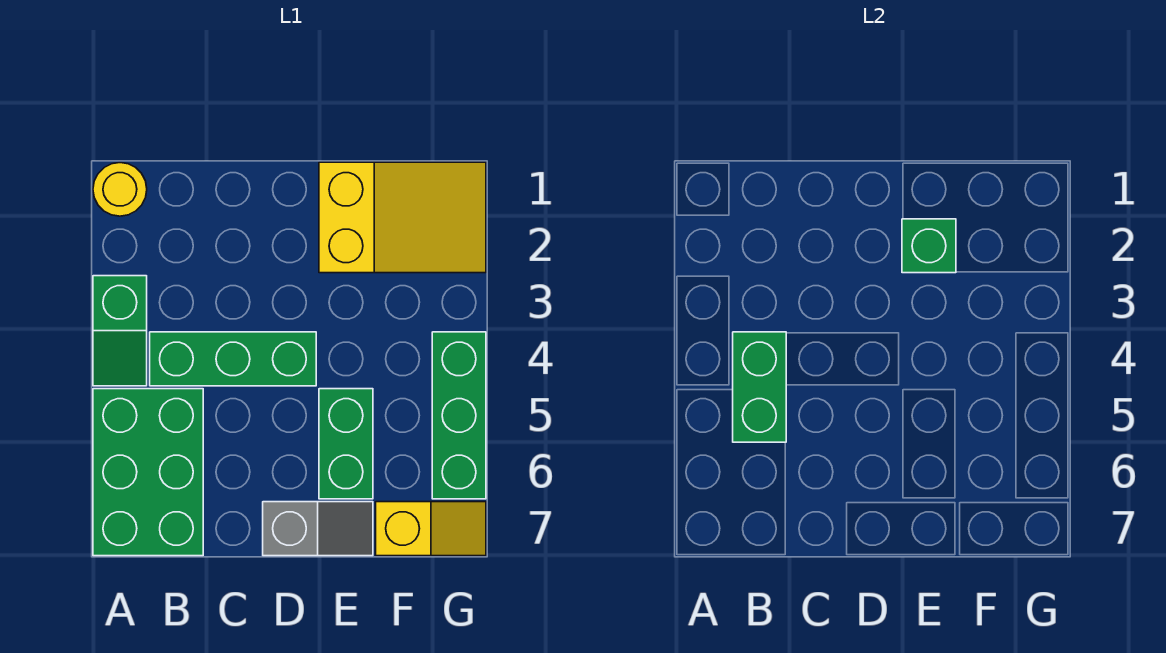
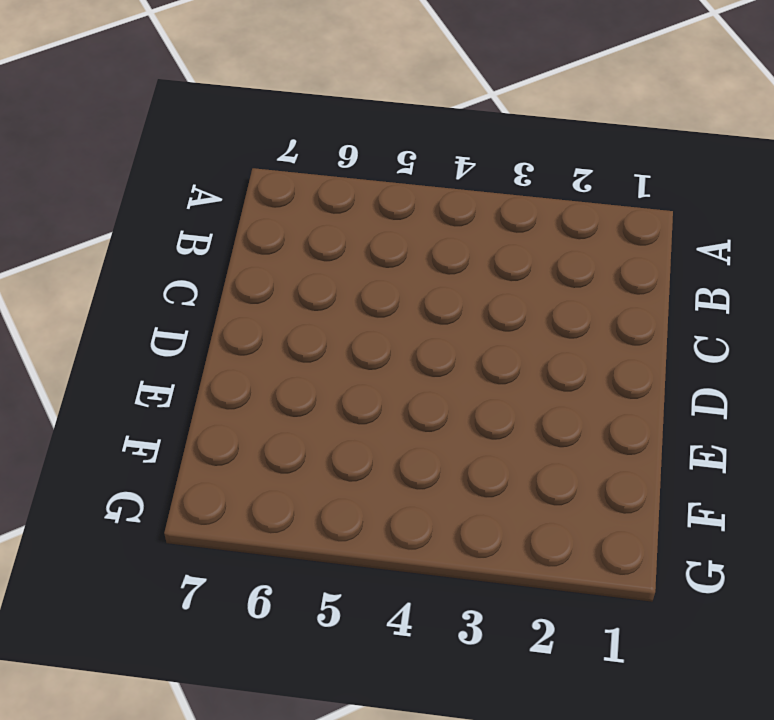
none -> yellow 1x1 round brick [93,163,147,216]
none -> green 1x2 slope [93,276,147,386]

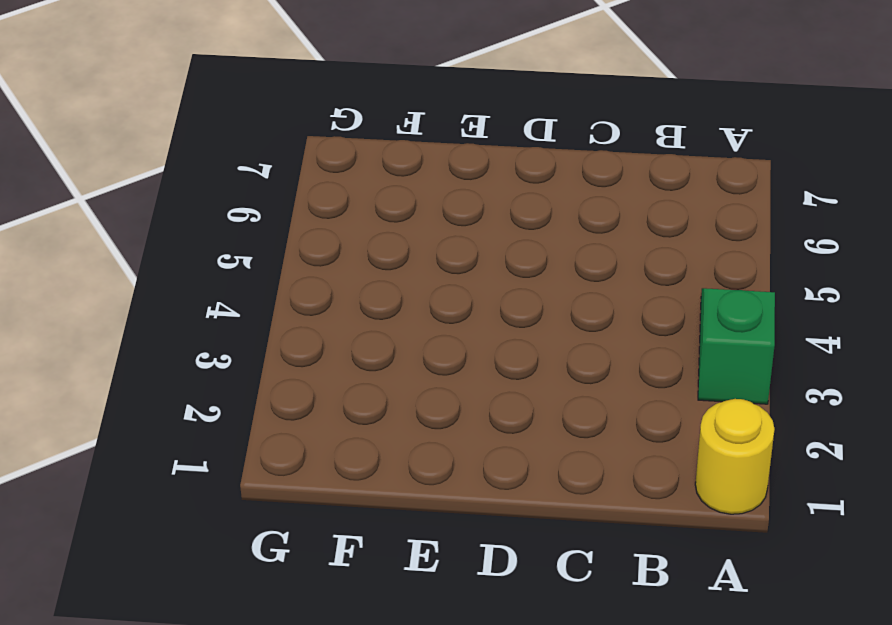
none -> green 2x3 brick [93,389,203,556]
none -> green 1x3 brick [150,332,316,386]

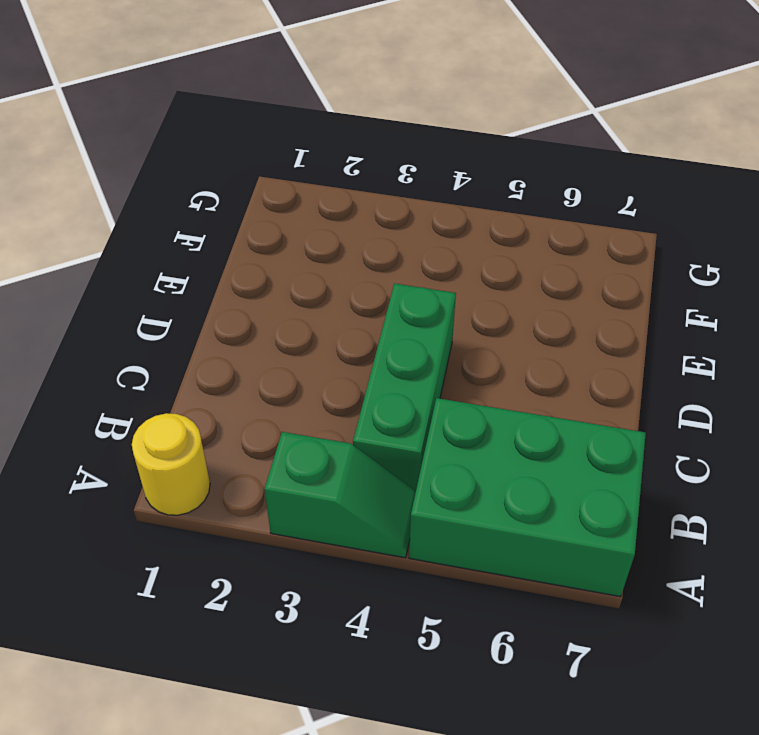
none -> grey 1x2 slope [263,502,373,556]
none -> yellow 2x3 slope [319,162,486,273]

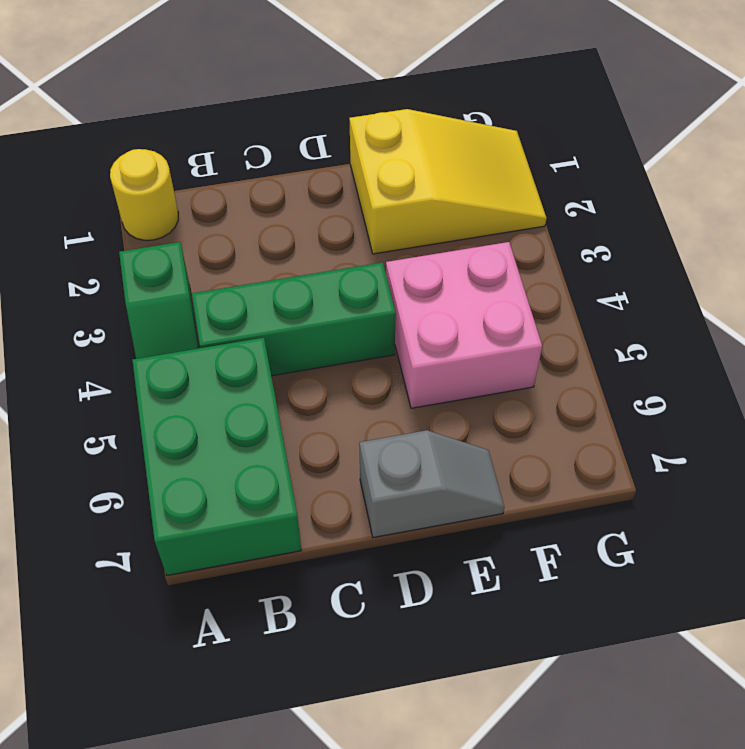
pink 2x2 brick [386,242,542,408] -> green 1x2 brick [319,389,373,499]
none -> yellow 1x2 slope [376,502,486,556]
none -> green 1x3 brick [432,332,486,499]

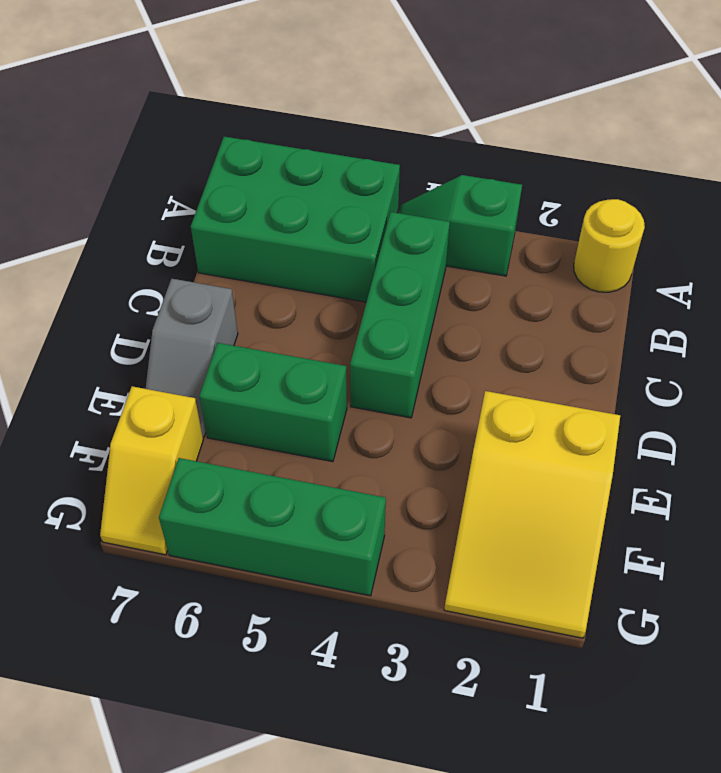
none -> green 1x2 brick [733,332,786,442]
none -> green 1x1 brick [902,219,956,273]

